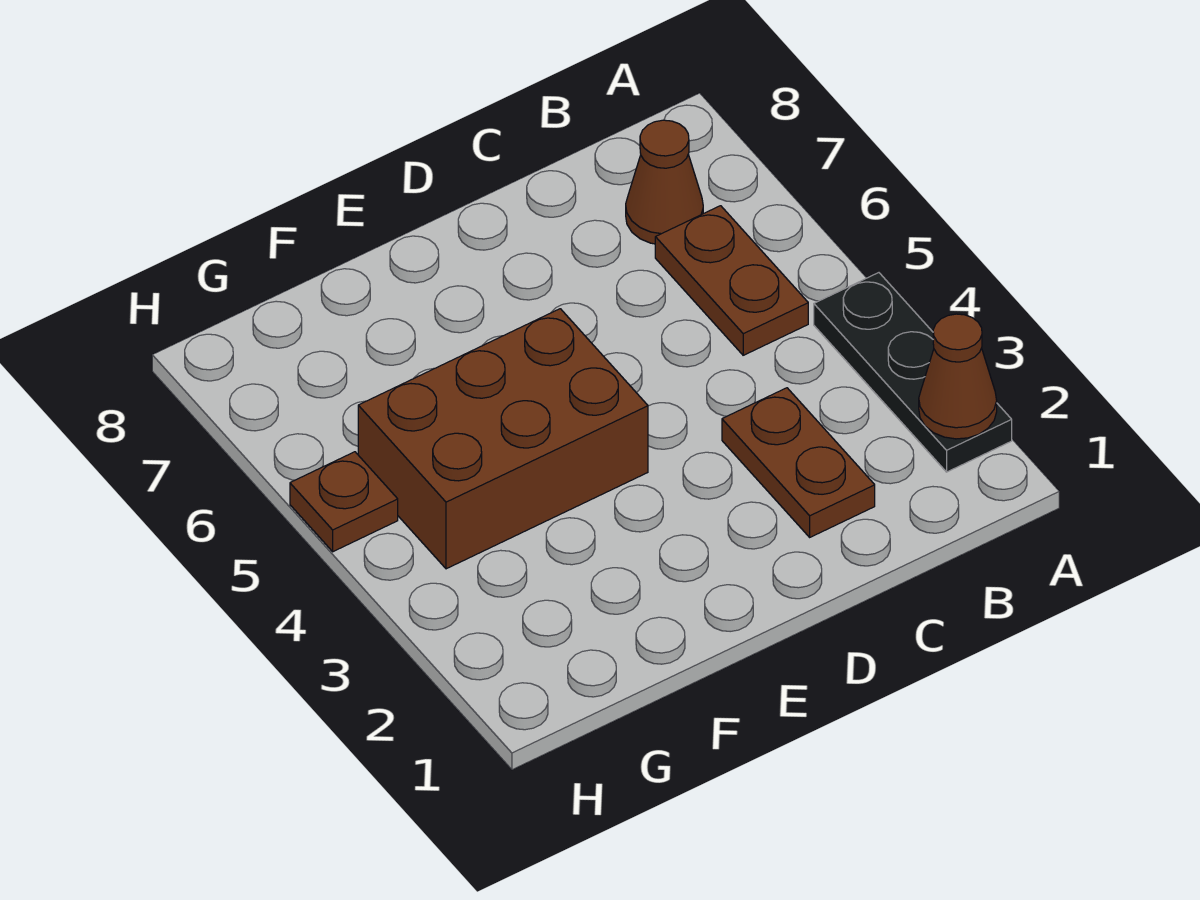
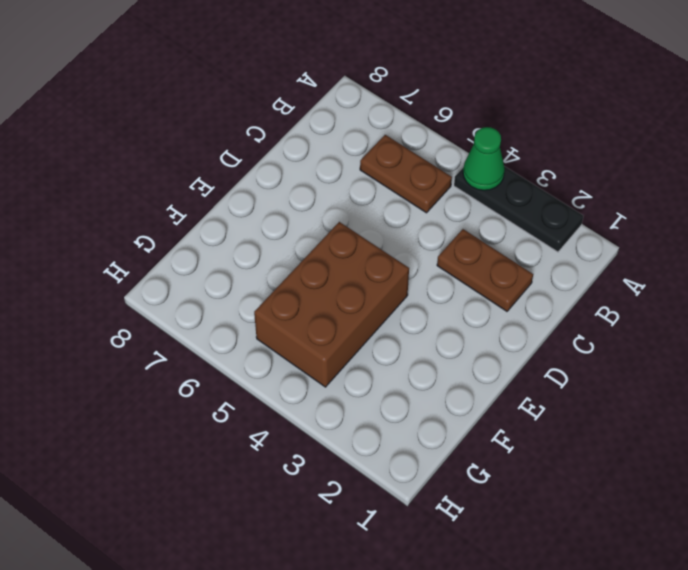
green 1x1 cone [463,127,505,190] -> none
none -> brown 1x1 cone [626,120,703,244]
none -> brown 1x1 plate [290,452,398,552]

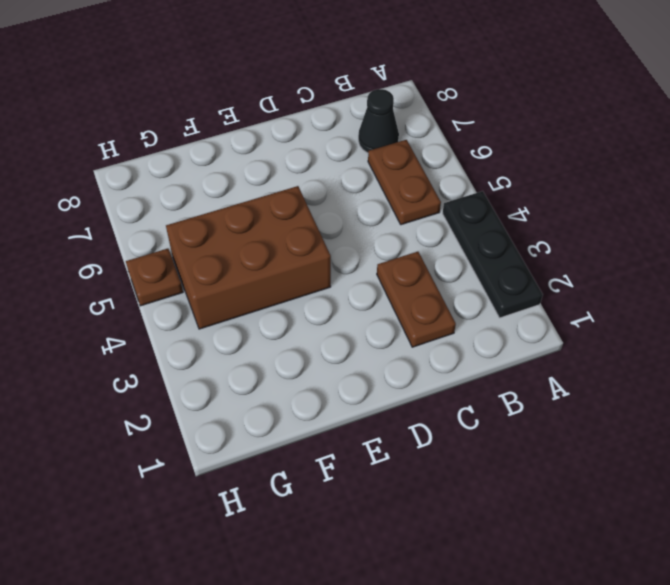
black 1x1 cone [358,89,399,153] -> brown 1x1 cone [626,120,703,244]
none -> brown 1x1 cone [919,314,997,439]

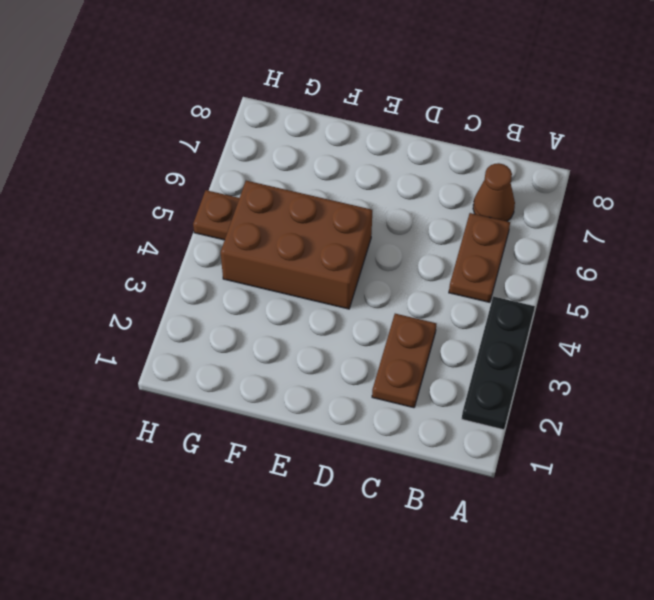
none -> brown 1x1 cone [919,314,997,439]

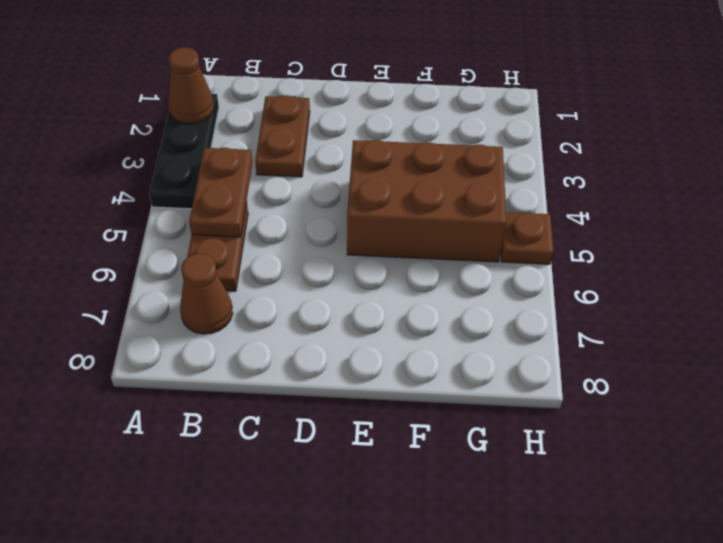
brown 1x2 plate [189,148,252,237] -> none

